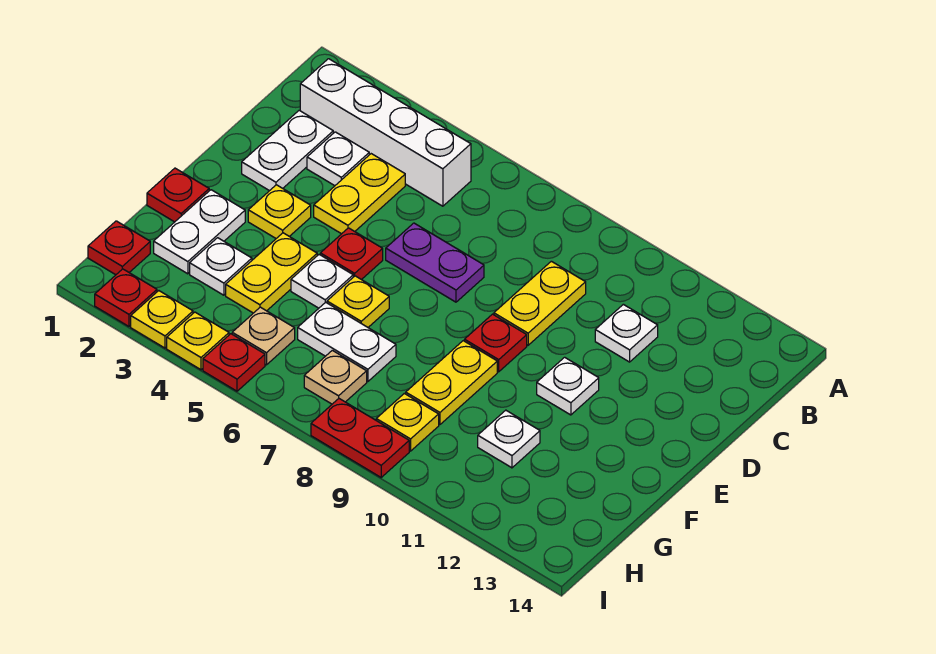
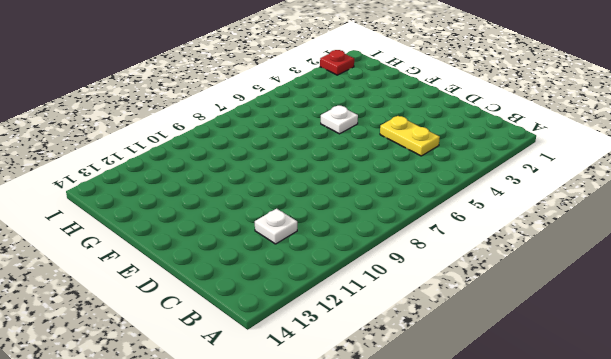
none -> white 1x4 brick [300,59,471,206]
none -> white 1x2 plate [242,110,333,191]
none -> white 1x1 plate [307,132,369,186]

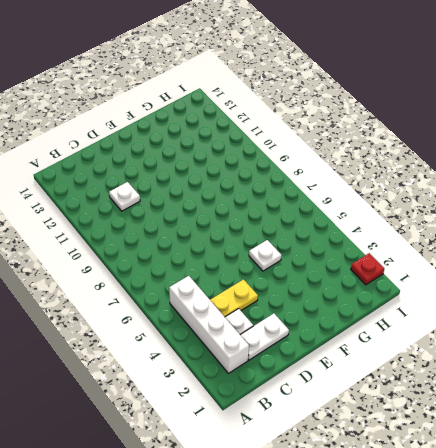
none -> yellow 1x2 plate [494,261,586,345]
none -> purple 1x2 plate [386,223,484,302]
none -> yellow 1x1 plate [248,185,311,238]

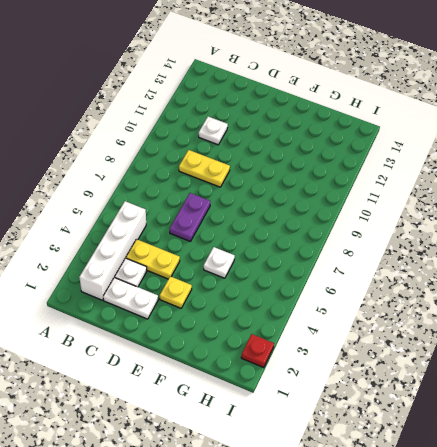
none -> red 1x1 plate [320,228,383,280]
none -> red 1x1 plate [464,314,527,372]
none -> white 1x1 plate [537,357,599,415]

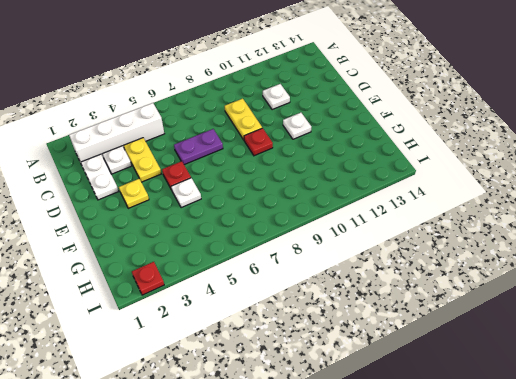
none -> red 1x1 plate [147,168,209,222]
none -> white 1x2 plate [154,190,245,274]
none -> yellow 1x2 plate [226,233,317,313]

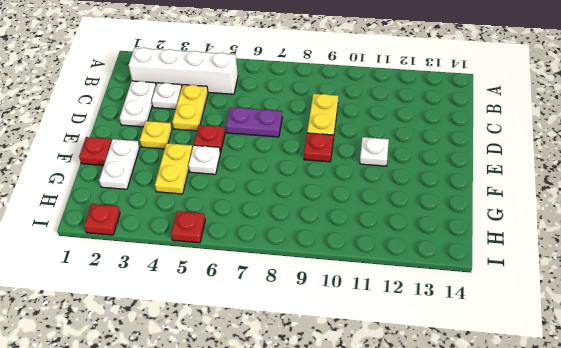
none -> white 1x1 plate [595,304,658,362]
none -> yellow 1x1 plate [327,276,389,327]
none -> yellow 1x2 plate [406,341,497,425]

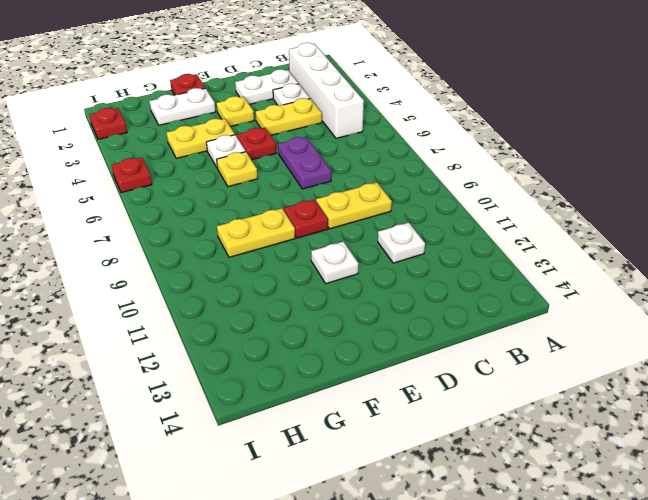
none -> white 1x1 plate [190,238,252,295]
none -> white 1x2 plate [298,302,396,381]
none -> white 1x1 plate [478,410,540,468]

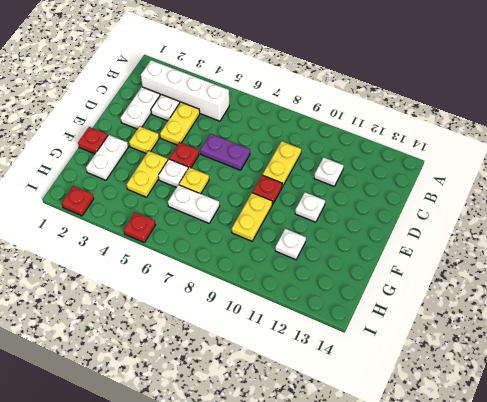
none -> white 1x1 plate [190,238,252,295]
none -> red 1x1 plate [88,221,150,275]
none -> tan 1x1 plate [232,307,295,365]

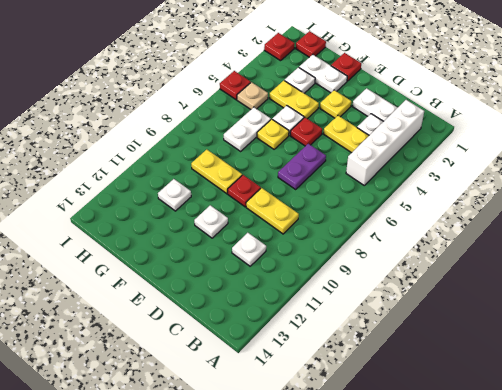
none -> tan 1x1 plate [304,350,367,404]
none -> yellow 1x1 plate [376,393,439,451]
none -> yellow 1x1 plate [131,291,193,348]

